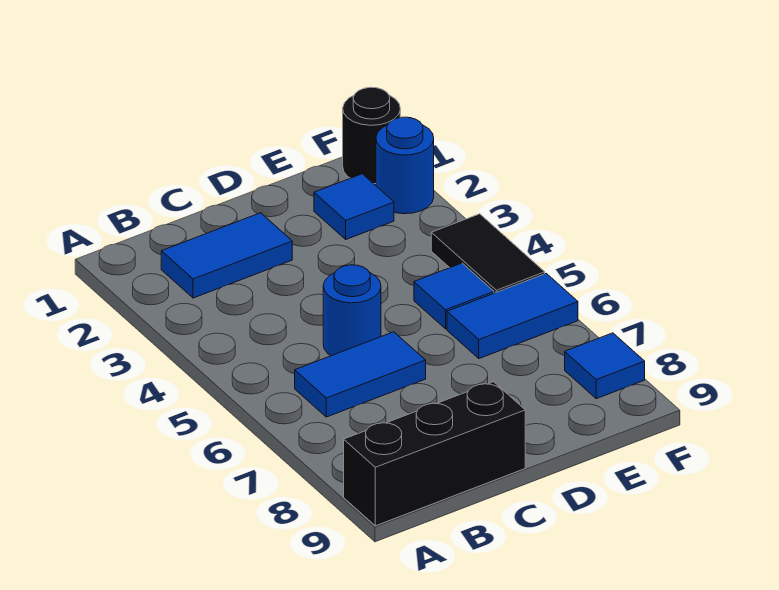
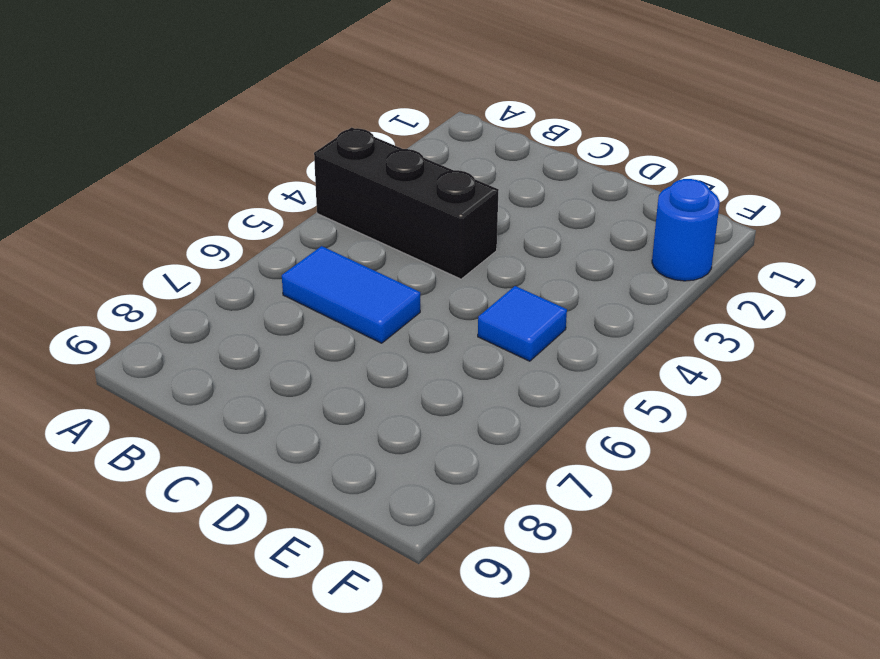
black 1x3 brick [314,127,499,279] -> black 1x3 brick moved to [344,382,525,526]
none -> blue 1x2 tile [161,213,292,298]
none -> blue 1x1 round brick [323,265,381,356]

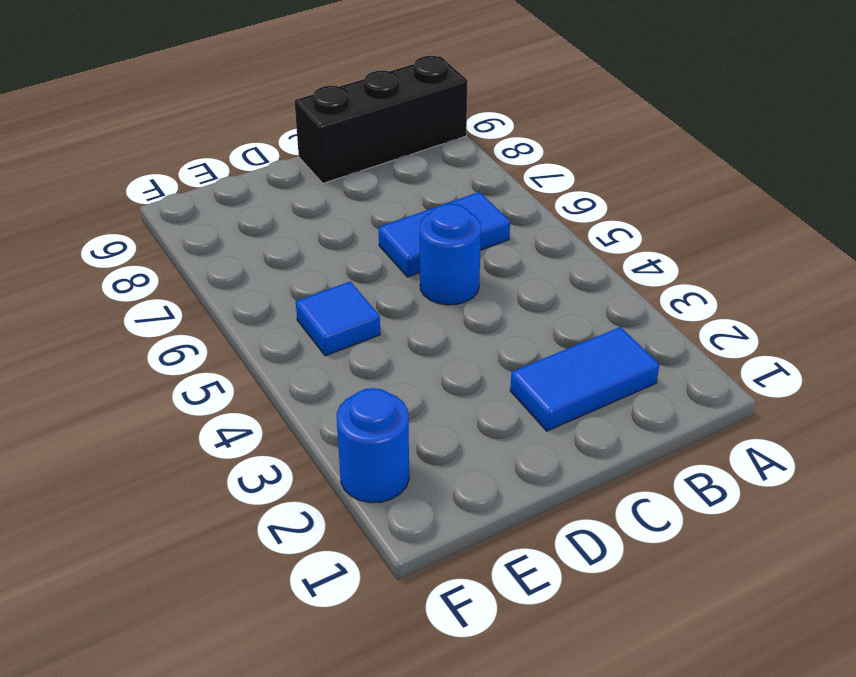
none -> blue 1x1 tile [314,174,394,239]
none -> blue 1x2 tile [447,273,578,359]

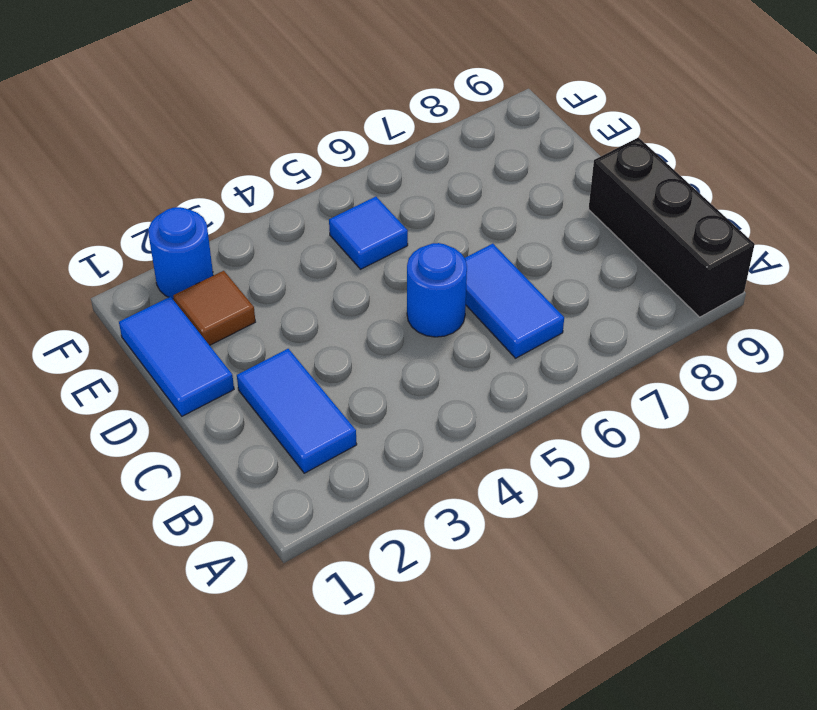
blue 1x2 tile [119,297,234,416] -> blue 1x2 tile moved to [447,273,578,359]
brown 1x1 tile [173,271,255,345] -> blue 1x1 tile [314,174,394,239]
none -> black 1x1 round brick [343,87,400,184]
none -> black 1x2 tile [431,214,545,293]

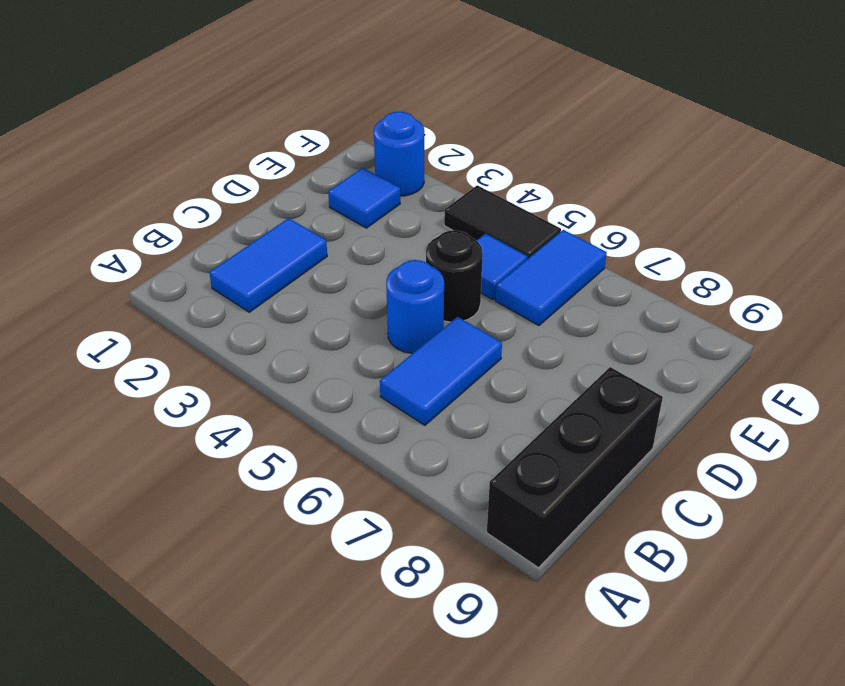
black 1x1 round brick [426,230,483,322] -> black 1x1 round brick moved to [343,87,400,184]
none -> blue 1x1 tile [565,333,645,399]

